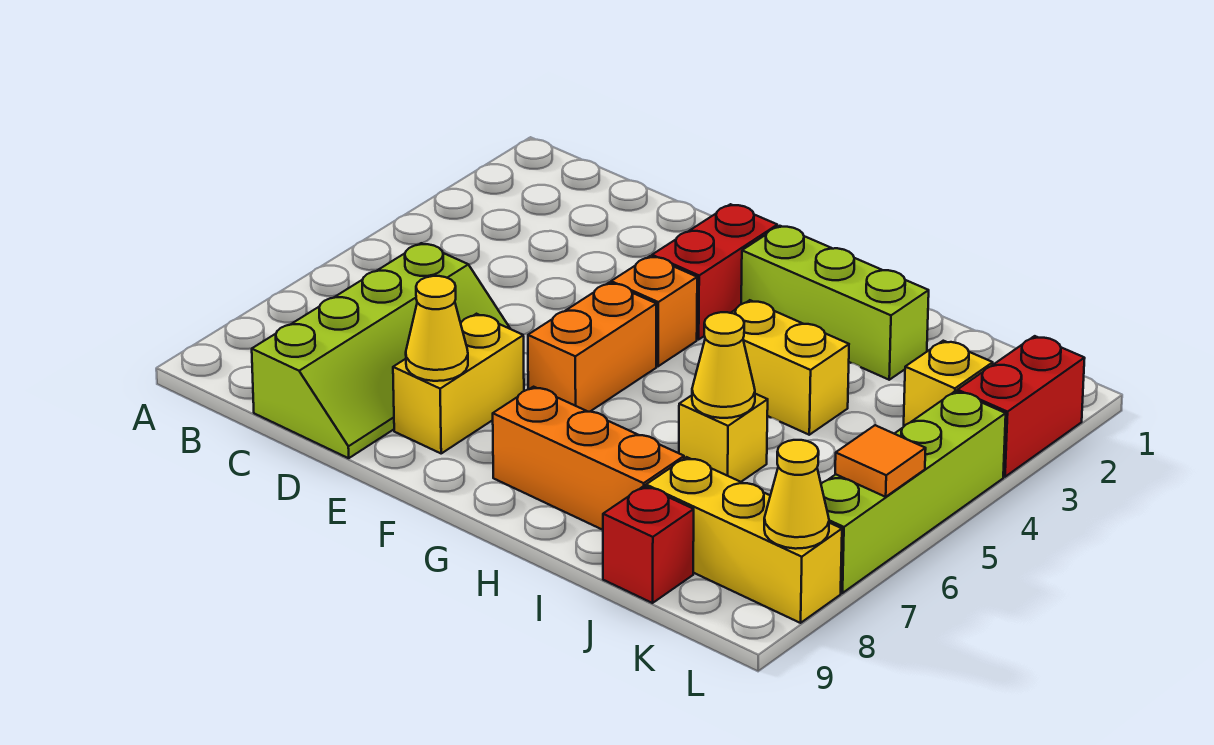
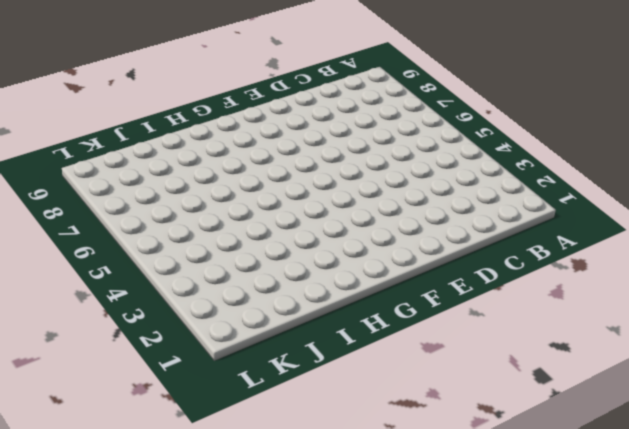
none -> lime 2x4 slope [252,243,510,458]
none -> yellow 1x2 brick [393,314,524,453]
none -> red 1x2 brick [652,204,777,339]

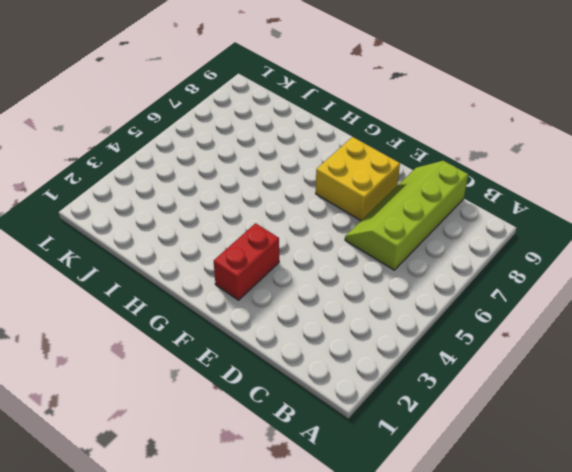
yellow 2x2 brick [316,137,400,221] -> yellow 1x2 brick [393,314,524,453]
none -> orange 1x1 brick [611,256,697,366]
none -> orange 1x2 brick [528,283,656,412]
none -> lime 1x3 brick [741,226,929,380]

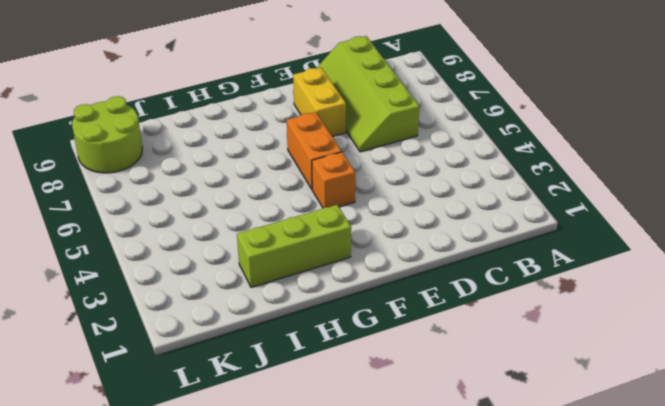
lime 2x2 round brick [72,96,142,173] -> yellow 1x3 brick [646,457,842,623]
none -> red 1x2 brick [652,204,777,339]
none -> orange 1x3 brick [493,387,684,530]
none -> yellow 1x2 brick [731,300,849,435]

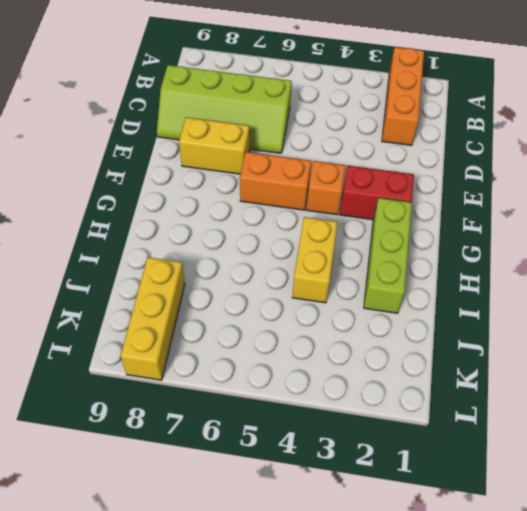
orange 1x3 brick [382,47,424,145] -> orange 1x3 brick moved to [493,387,684,530]
none -> yellow 1x1 brick [679,394,768,482]
none -> red 1x1 brick [603,486,694,603]
none -> yellow 1x1 brick [904,341,993,426]

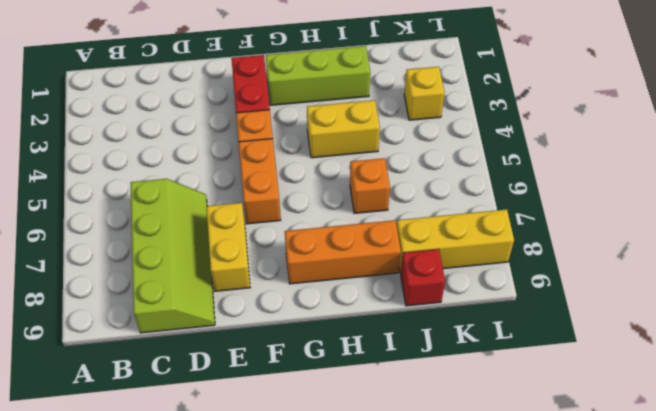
orange 1x1 brick [350,158,390,213] -> yellow 1x1 brick [679,394,768,482]
none -> red 1x2 brick [957,336,1085,477]
none -> lime 1x4 brick [821,391,1006,593]
none -> yellow 1x1 cone [406,276,468,381]

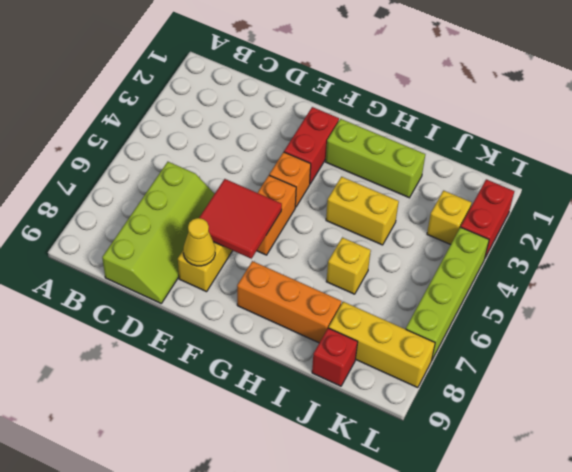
red 2x2 tile [199,179,282,259] -> none
none -> yellow 1x1 cone [692,312,755,418]
none -> orange 1x1 tile [835,425,926,497]
none -> yellow 1x1 cone [764,440,829,549]

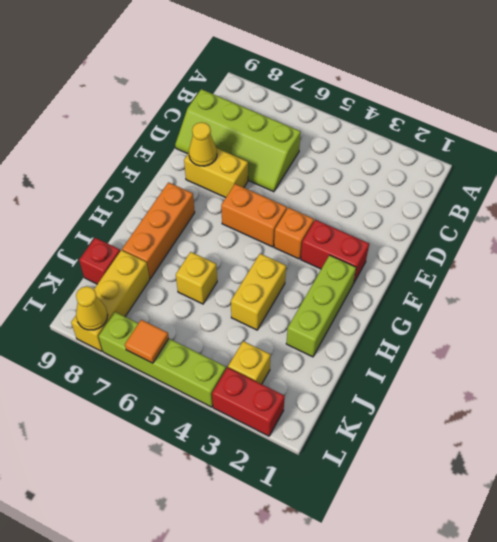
none -> yellow 1x1 cone [692,312,755,418]

